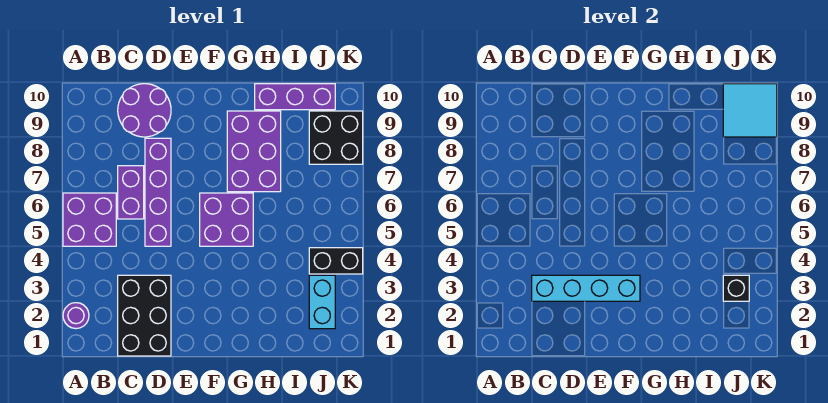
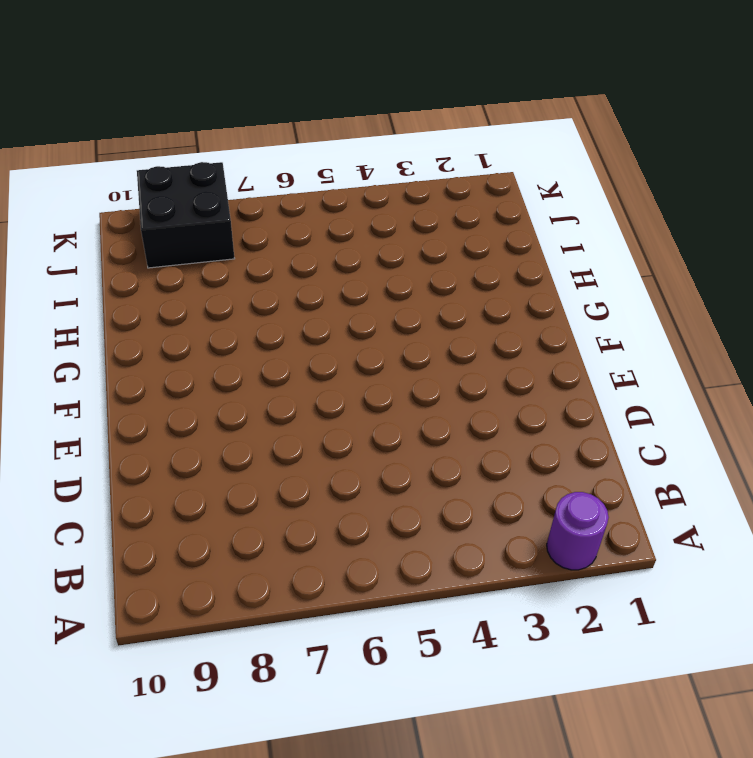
none -> purple 2x2 brick [63,193,116,246]
none -> black 2x3 brick [118,275,171,356]
none -> purple 1x2 brick [118,166,144,219]

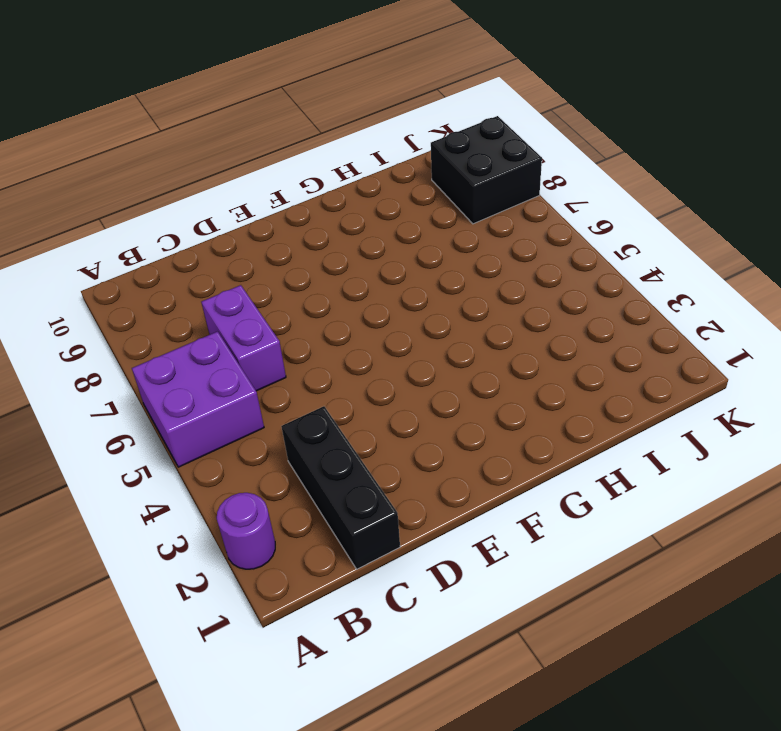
black 1x3 brick [281,406,400,569] -> black 2x3 brick [118,275,171,356]
none -> purple 2x2 round brick [118,84,171,137]
none -> purple 1x4 brick [145,138,171,246]
none -> purple 2x2 brick [200,193,253,246]

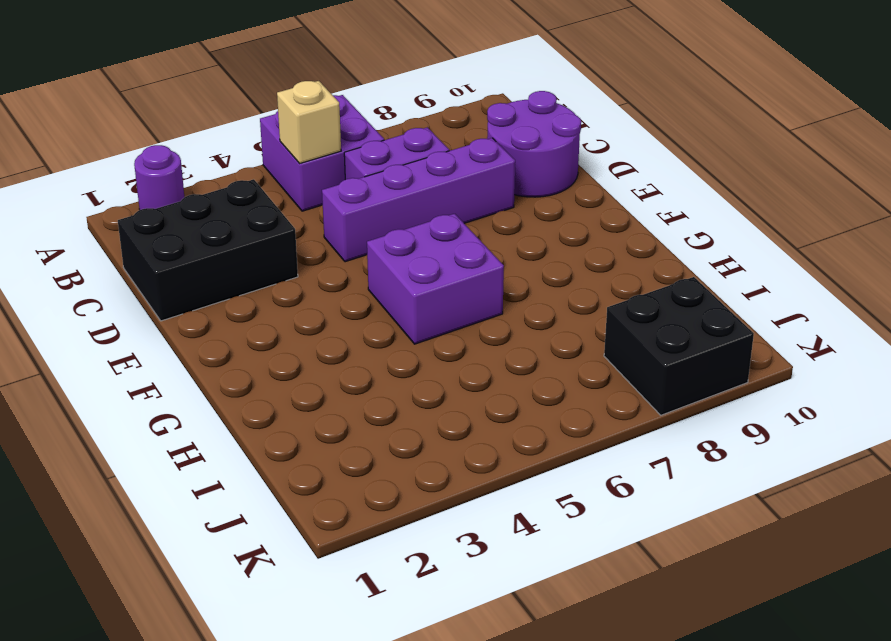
tan 1x1 brick [277,81,341,164] -> none
none -> purple 2x3 brick [227,111,281,192]
none -> purple 1x3 brick [255,84,335,110]
none -> cyan 1x2 brick [309,275,335,329]

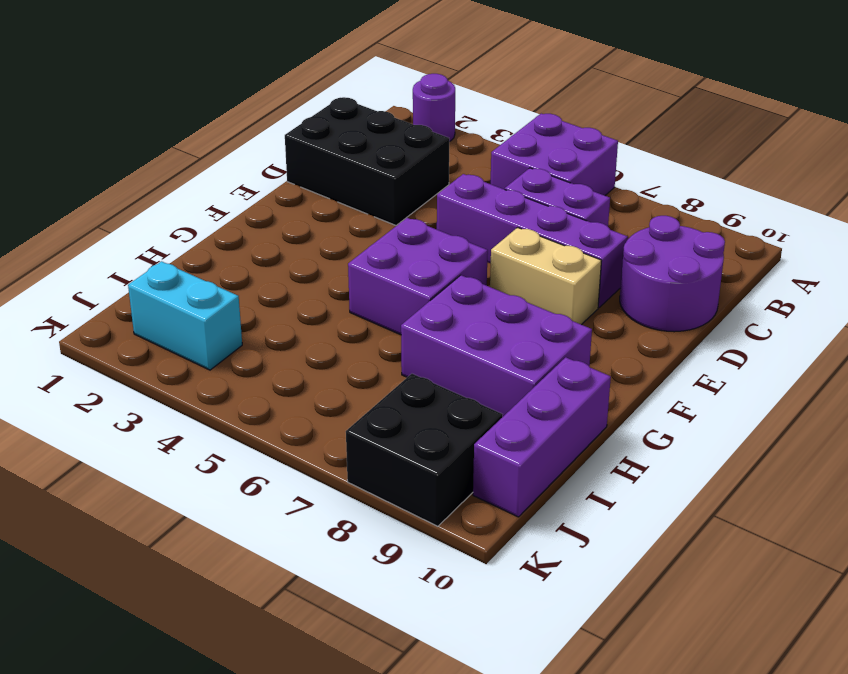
tan 1x2 brick [490,227,602,325] -> none
none -> black 1x2 brick [309,248,363,274]
none -> cyan 1x4 brick [532,275,640,301]
none -> black 1x1 brick [723,275,749,301]

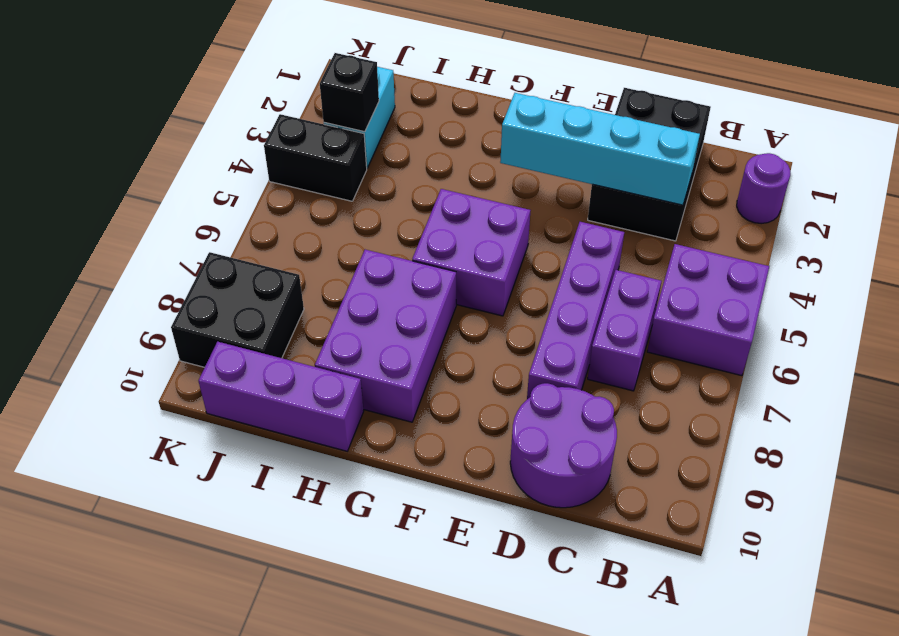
none -> cyan 2x2 tile [723,84,777,137]

